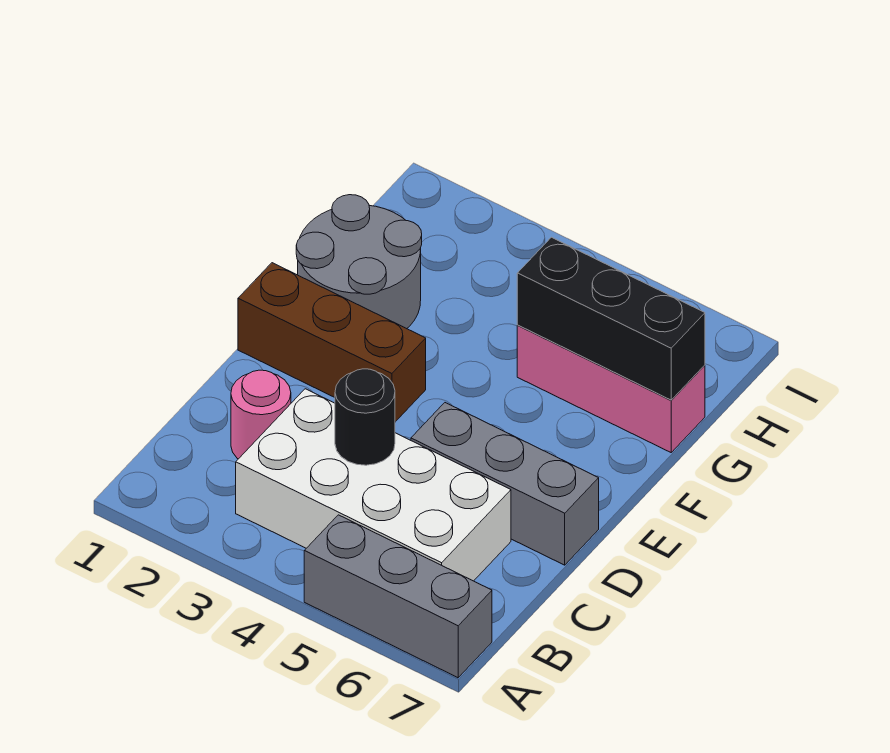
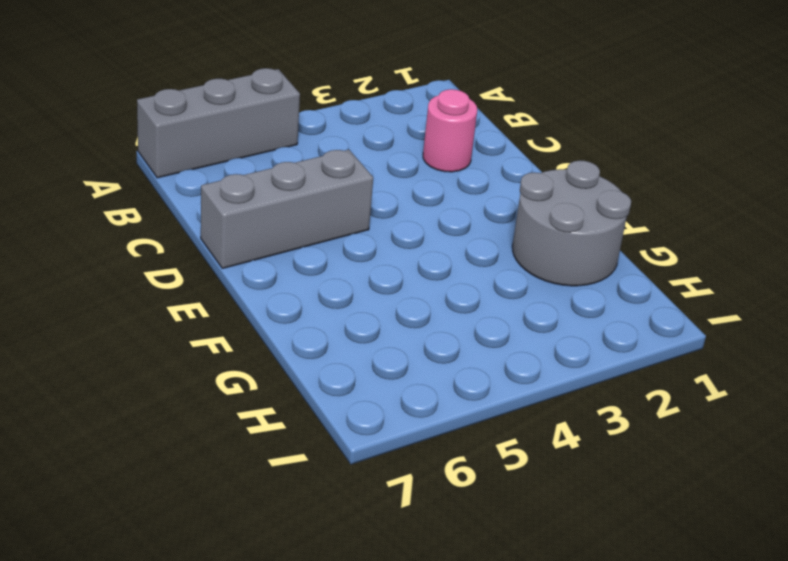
none -> white 2x4 brick [236,389,511,581]
none -> brown 1x3 brick [238,263,426,422]

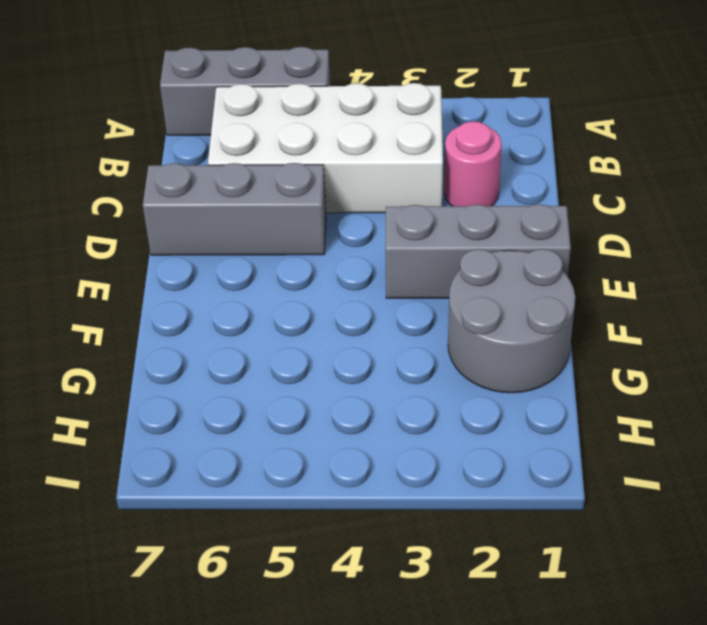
grey 1x3 brick [385,204,571,298] -> brown 1x3 brick [238,263,426,422]
none -> pink 1x3 brick [517,325,705,452]
none -> black 1x1 round brick [335,369,395,465]

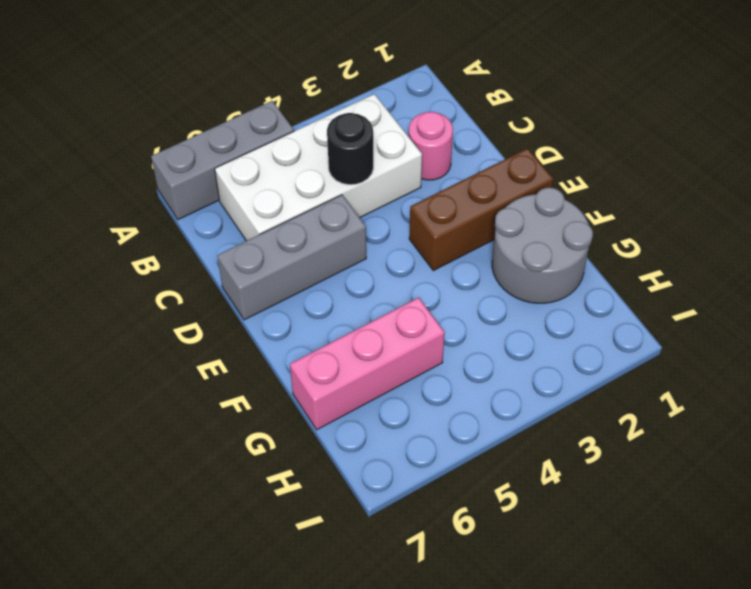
none -> black 1x3 brick [517,237,705,400]

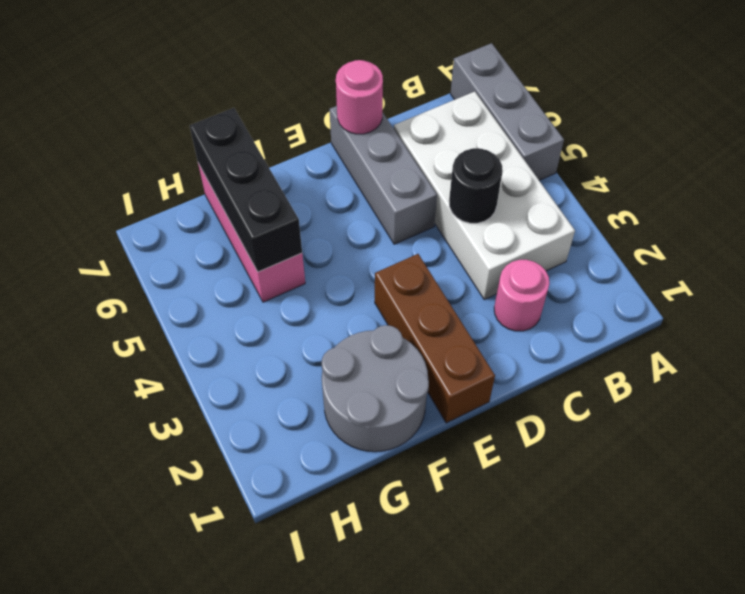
pink 1x1 round brick [336,60,383,134] -> none

